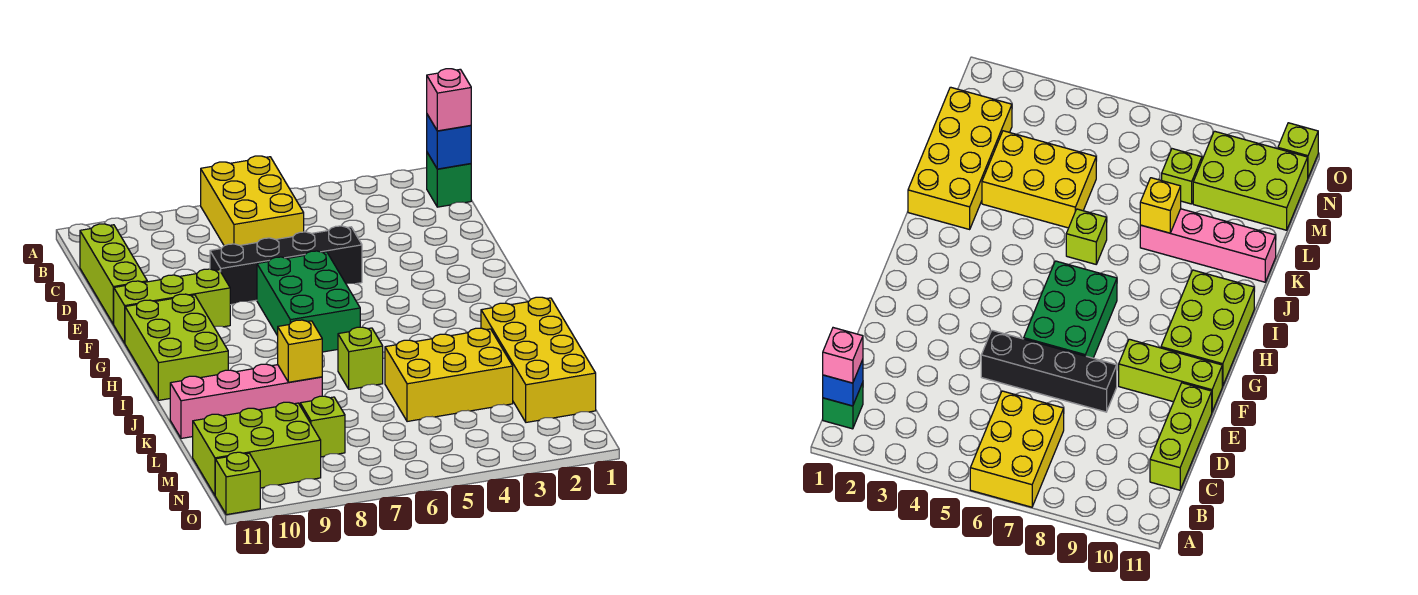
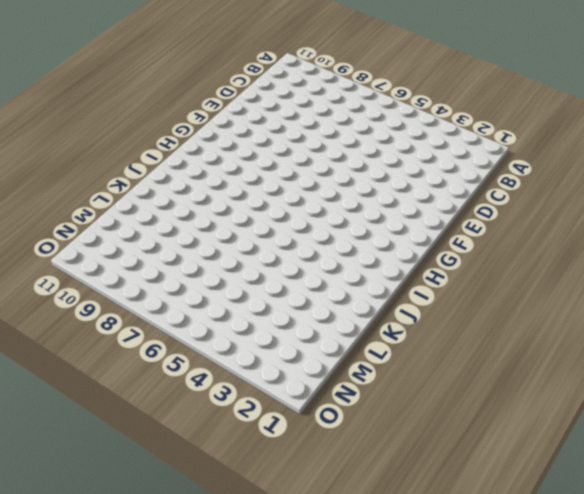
none -> yellow 2x3 brick [201,156,304,246]
none -> green 1x1 brick [427,153,471,207]
none -> lime 1x3 brick [80,224,147,324]

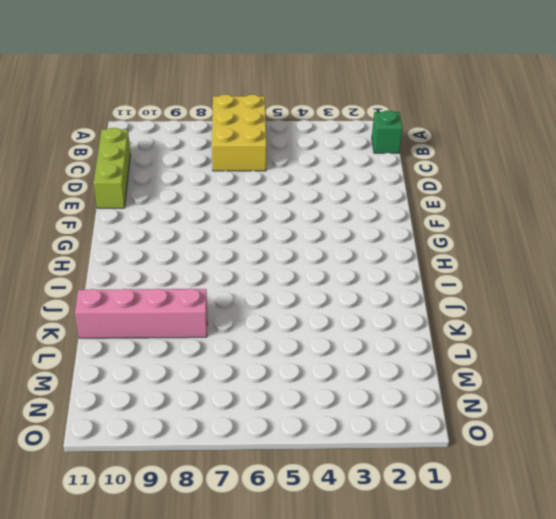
none -> black 1x4 brick [210,226,362,305]
none -> green 2x3 brick [257,251,360,352]
none -> lime 1x3 brick [114,269,230,343]

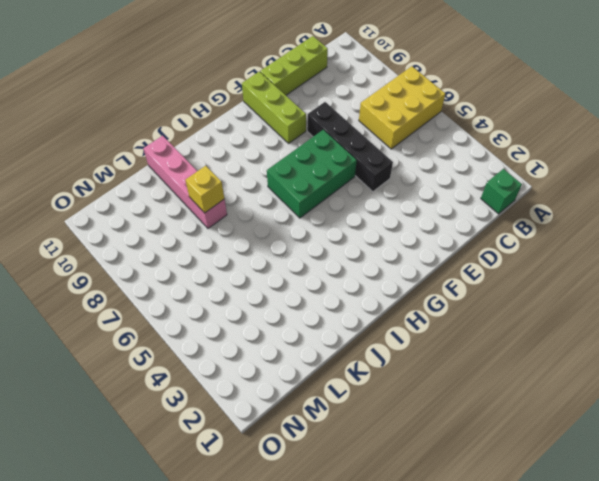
none -> lime 2x3 brick [125,294,228,400]
none -> yellow 2x4 brick [481,297,596,422]
none -> lime 1x1 brick [338,327,383,389]

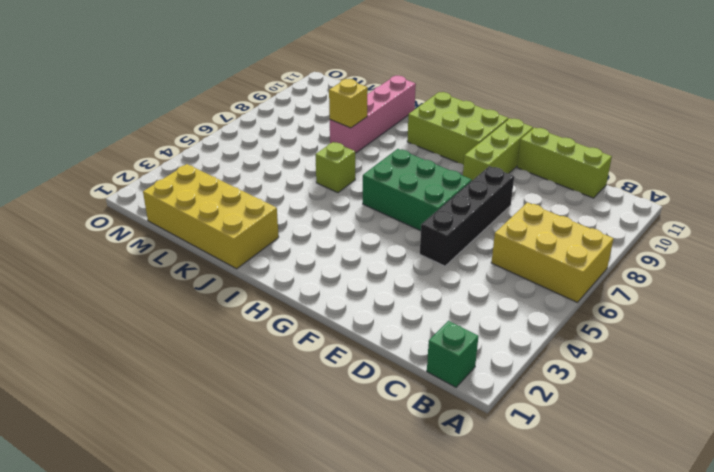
none -> yellow 2x3 brick [385,328,513,422]
none -> lime 1x1 brick [300,396,345,457]
none -> lime 2x3 brick [193,402,321,495]

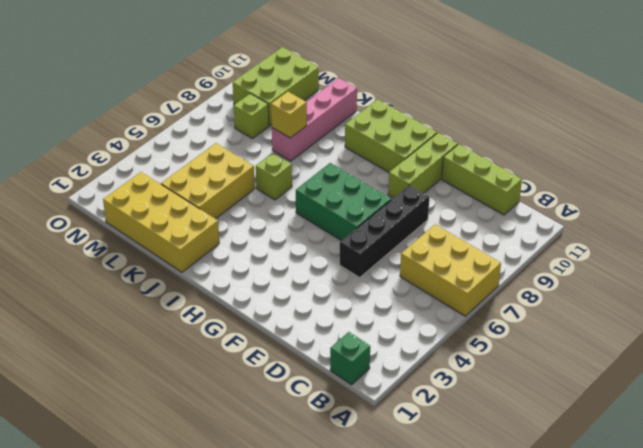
none -> lime 1x1 brick [215,452,260,515]
none -> blue 1x1 brick [427,115,471,169]
none -> pink 1x1 brick [427,69,471,131]

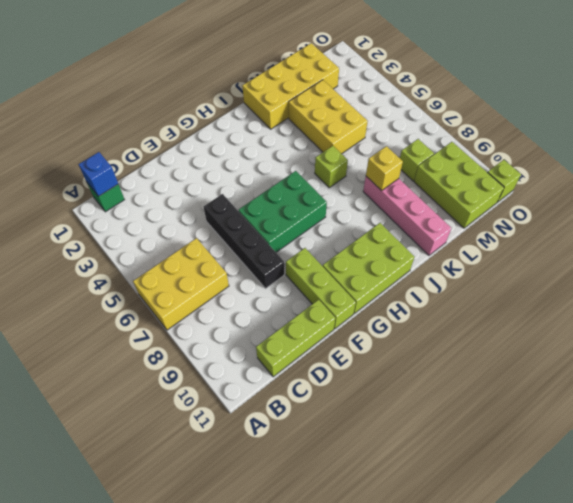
none -> pink 1x1 brick [427,69,471,131]

